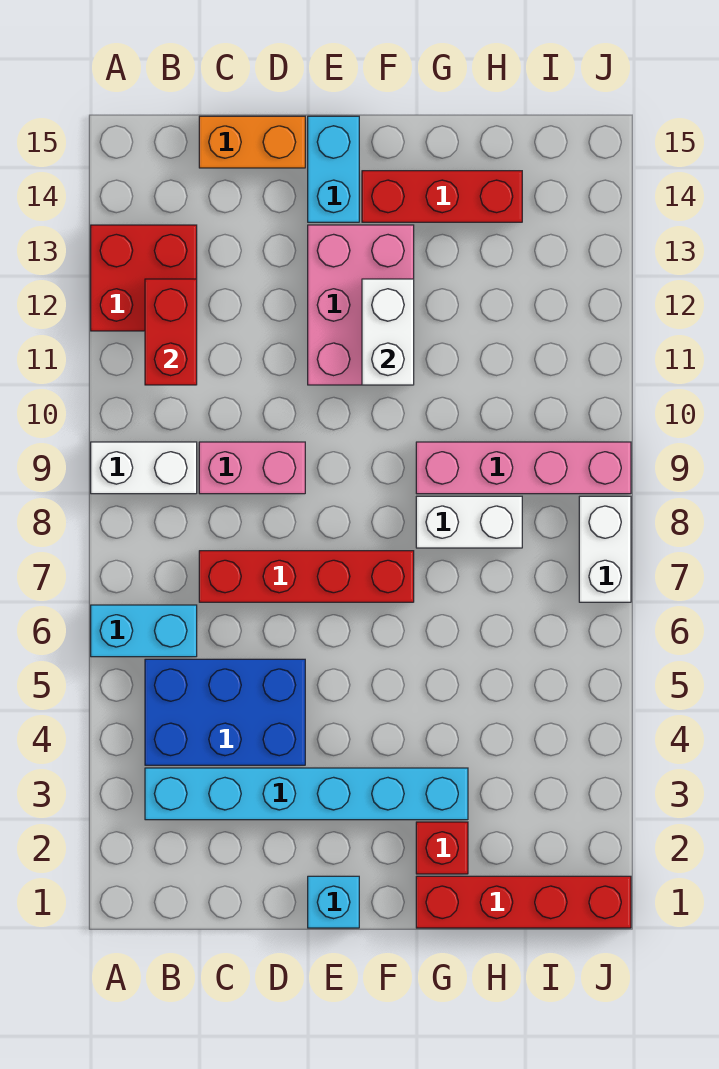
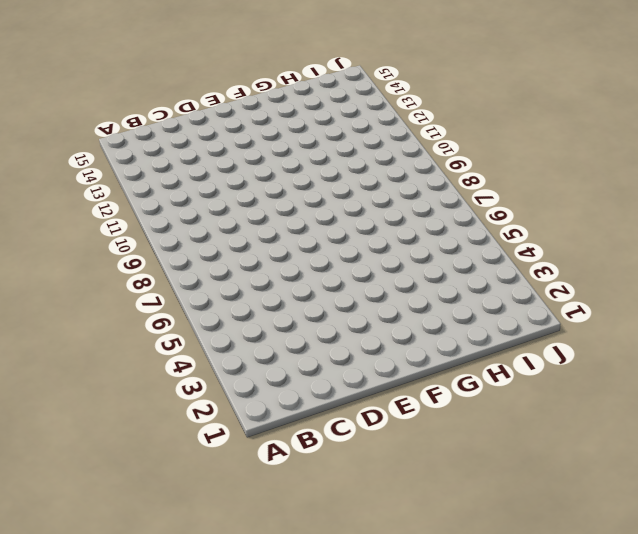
none -> cyan 1x2 brick [91,605,197,657]
none -> white 1x2 brick [91,442,197,494]
none -> red 2x2 brick [91,225,197,331]

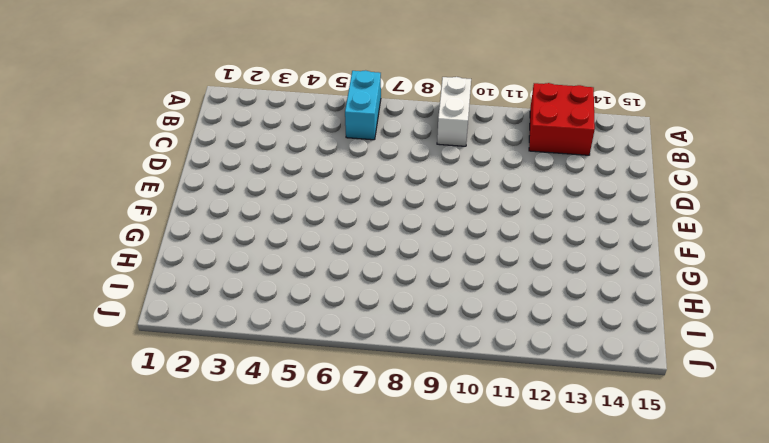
none -> cyan 1x6 brick [145,768,468,820]
none -> blue 2x3 brick [145,659,305,765]
none -> red 1x4 brick [199,551,414,602]

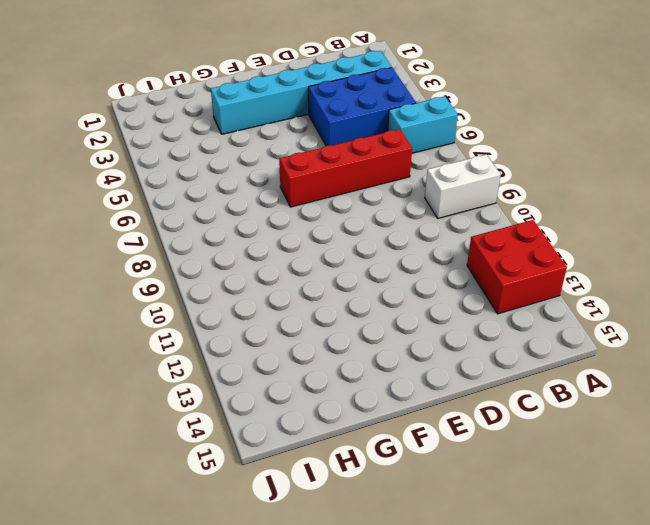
none -> pink 1x2 brick [199,442,305,494]
none -> orange 1x2 brick [199,116,305,168]
none -> cyan 1x1 brick [308,876,359,928]

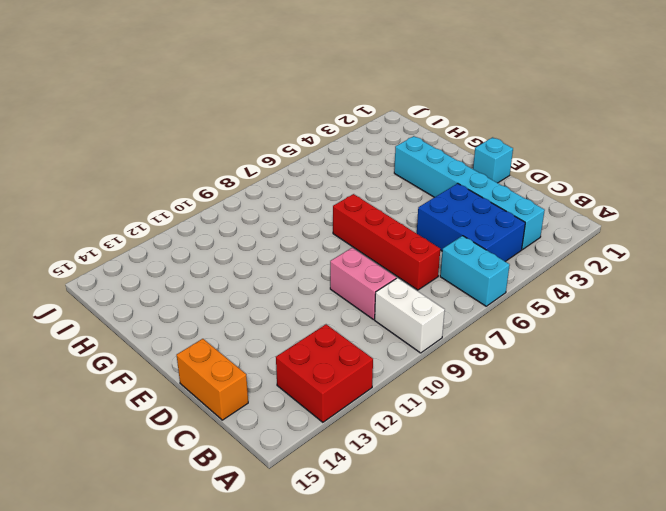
none -> pink 2x3 brick [308,225,414,385]
none -> cyan 1x2 brick [308,116,359,222]
none -> red 1x3 brick [362,171,522,222]

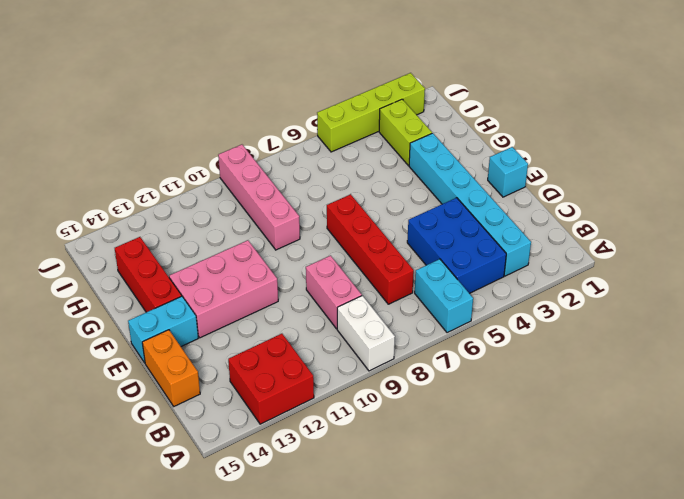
lime 1x2 brick [379,99,432,166] -> none
lime 1x4 brick [317,73,425,152] -> none
none -> red 1x4 brick [416,876,631,928]
none -> red 1x1 brick [416,822,468,874]
none -> white 1x2 brick [416,496,522,548]

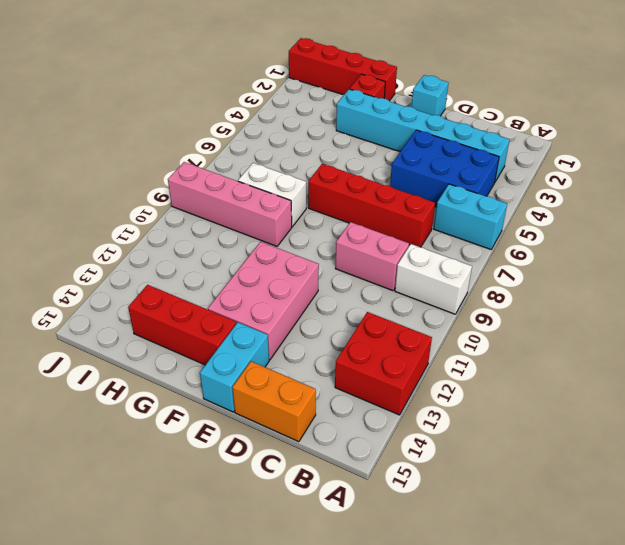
none -> white 1x2 brick [579,496,631,602]
none -> red 1x2 brick [145,279,197,385]
none -> white 1x2 brick [362,279,414,385]

